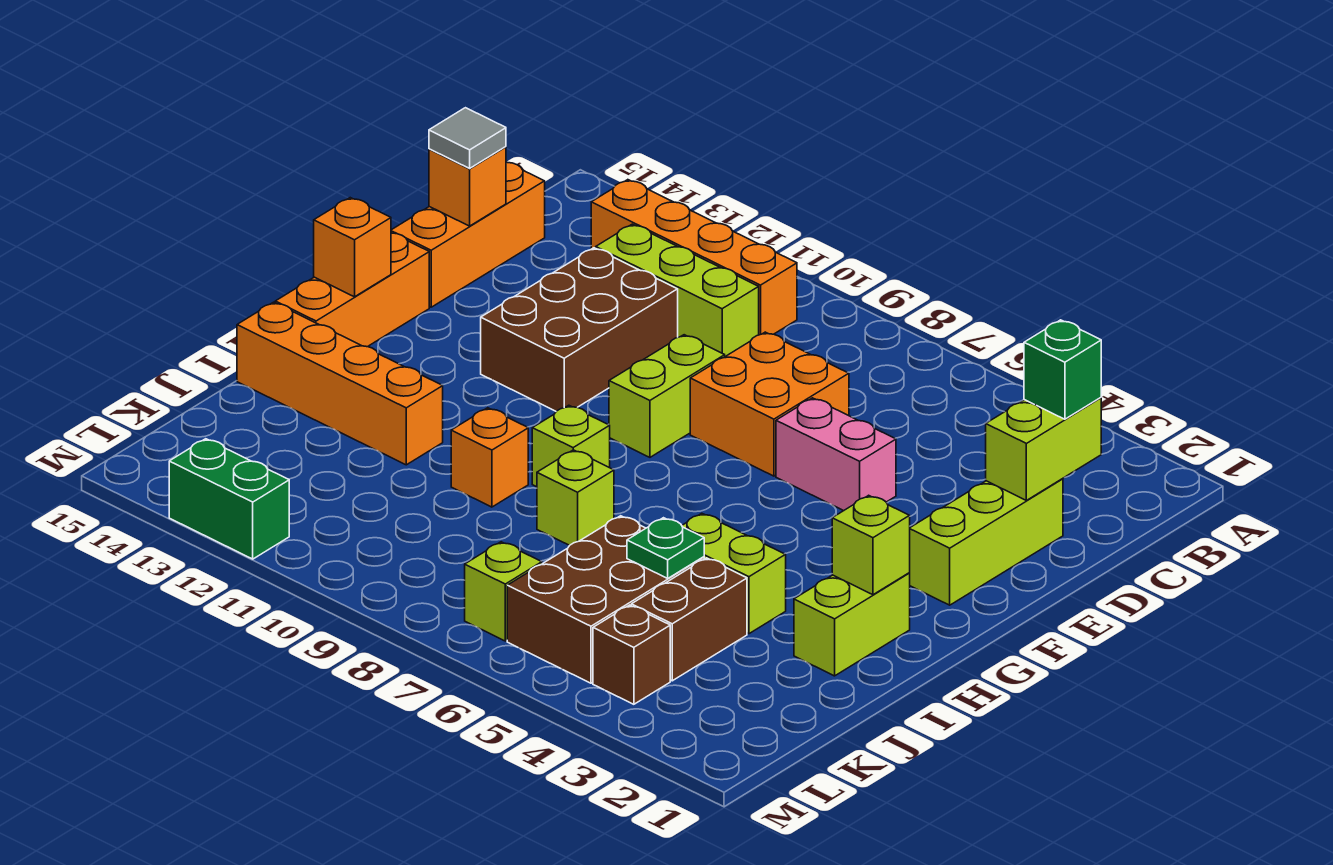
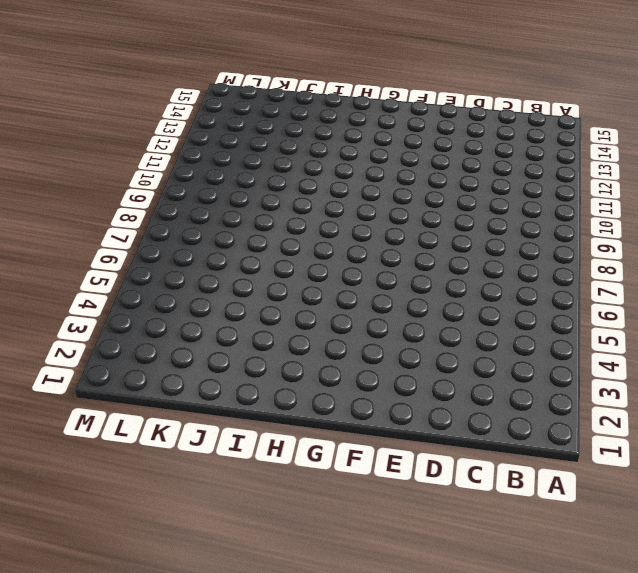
none -> orange 1x4 brick [591,180,797,335]
none -> lime 1x3 brick [596,224,759,356]
none -> orange 1x3 brick [391,162,545,307]

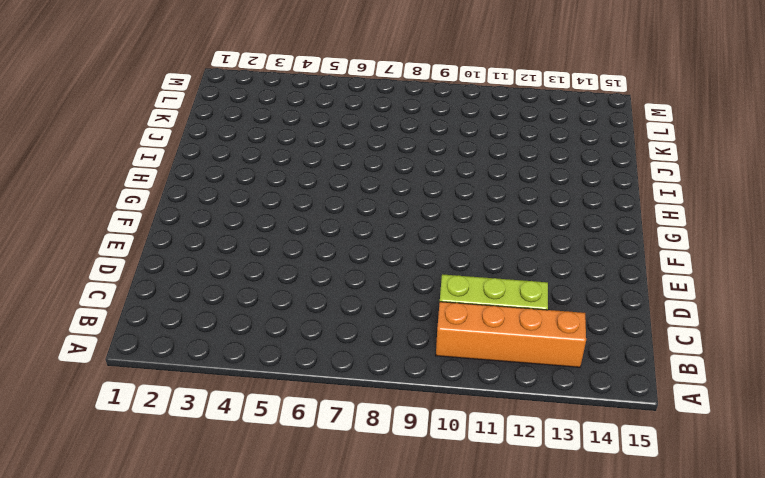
none -> orange 1x3 brick [391,162,545,307]
none -> lime 1x3 brick [909,479,1063,605]
none -> orange 2x2 brick [690,332,849,476]

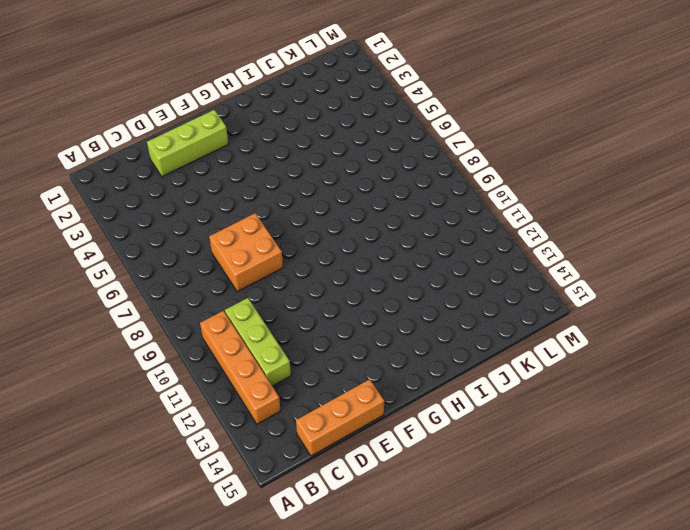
none -> brown 2x3 brick [481,248,678,411]
none -> pink 1x2 brick [776,398,896,511]
none -> lime 1x2 brick [609,335,725,457]

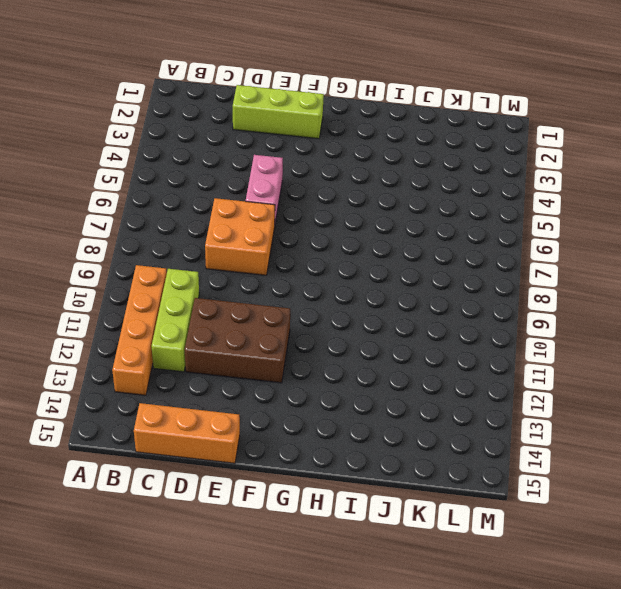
none -> lime 1x2 brick [609,335,725,457]
none -> orange 1x3 brick [275,233,429,347]
none -> lime 1x2 brick [794,573,910,676]

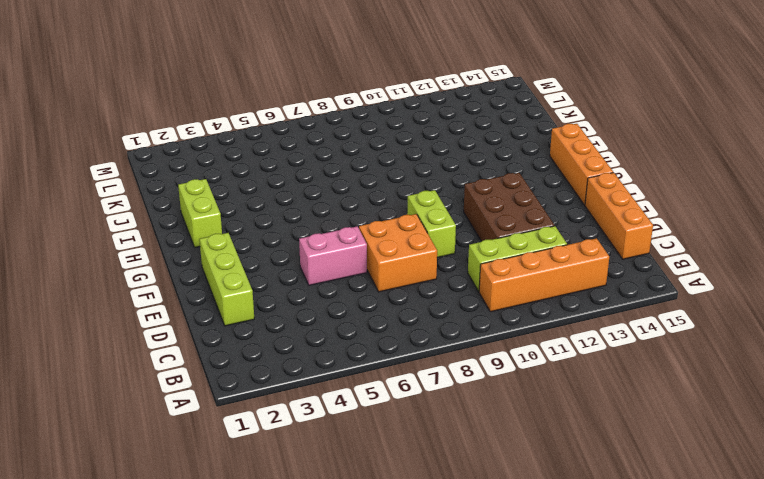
none -> lime 1x1 brick [532,405,610,487]
none -> lime 1x2 brick [682,513,786,634]
none -> lime 1x1 brick [537,450,614,545]

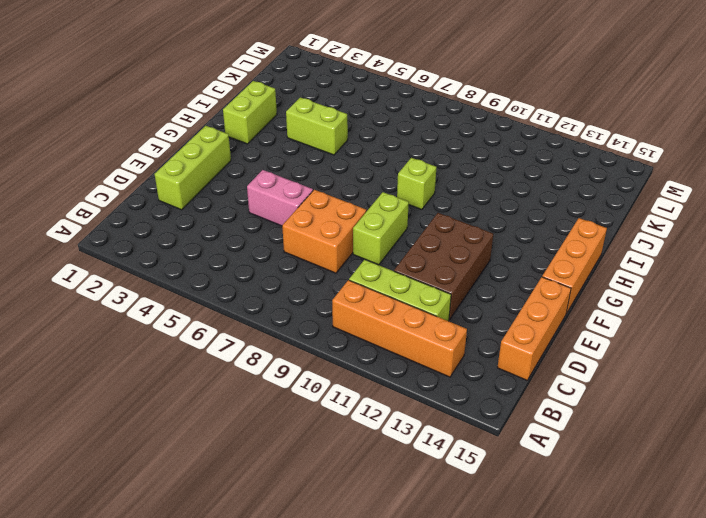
none -> lime 1x1 brick [537,450,614,545]
none -> orange 1x1 brick [451,408,528,507]
none -> orange 1x4 brick [237,302,443,465]

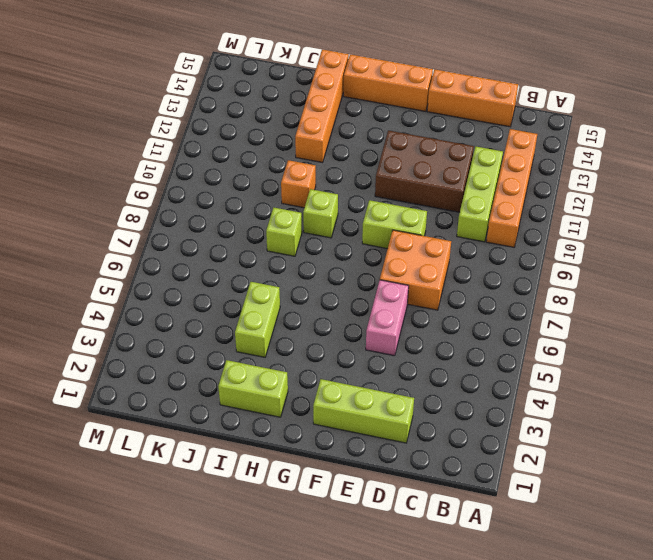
none -> brown 1x2 brick [631,558,747,681]
none -> brown 2x3 brick [507,516,704,683]
none -> brown 1x1 brick [593,605,670,704]

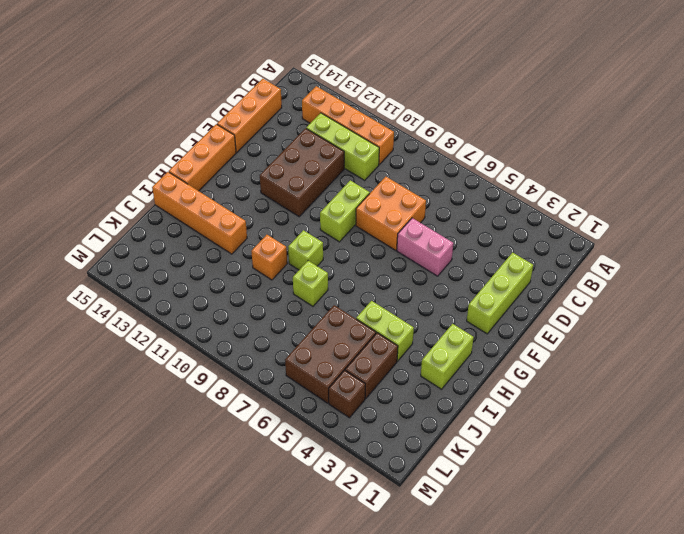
none -> lime 1x1 brick [465,542,542,641]
none -> green 1x2 brick [169,439,289,559]
none -> lime 1x2 brick [986,398,1101,500]

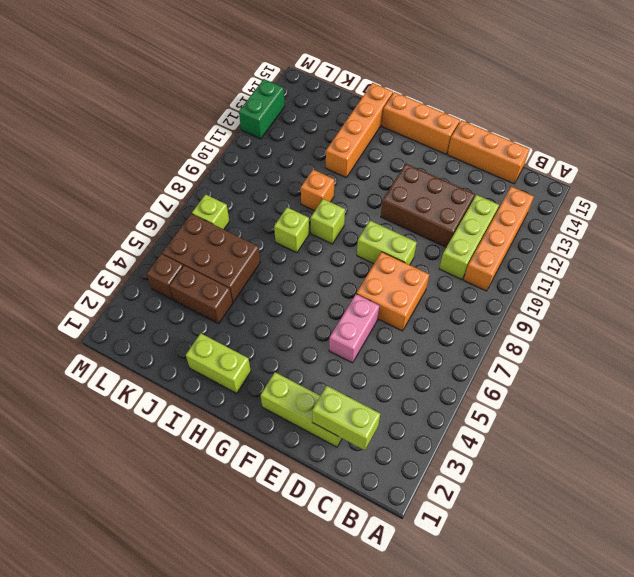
none -> lime 1x2 brick [682,513,786,634]
none -> orange 1x1 brick [429,147,506,226]
none -> orange 1x1 brick [314,198,391,297]

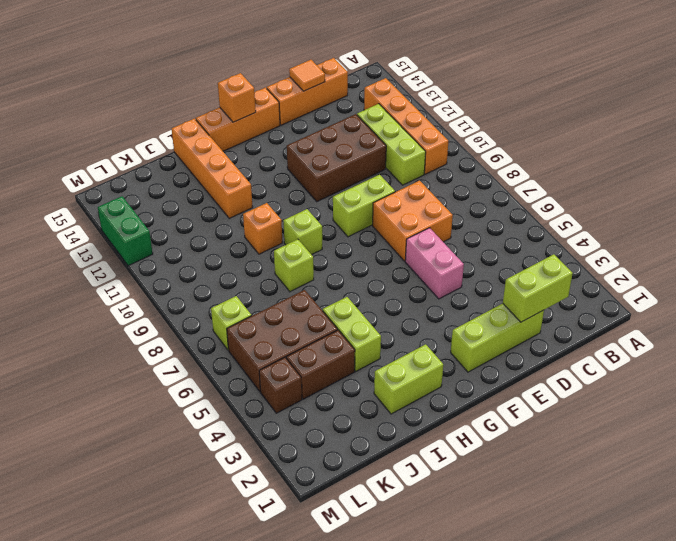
orange 1x1 tile [289,60,325,91] -> orange 1x1 brick [429,147,506,226]
none -> lime 1x1 brick [832,495,910,595]
none -> green 1x1 plate [627,518,704,578]
none -> green 1x1 brick [1024,320,1101,419]

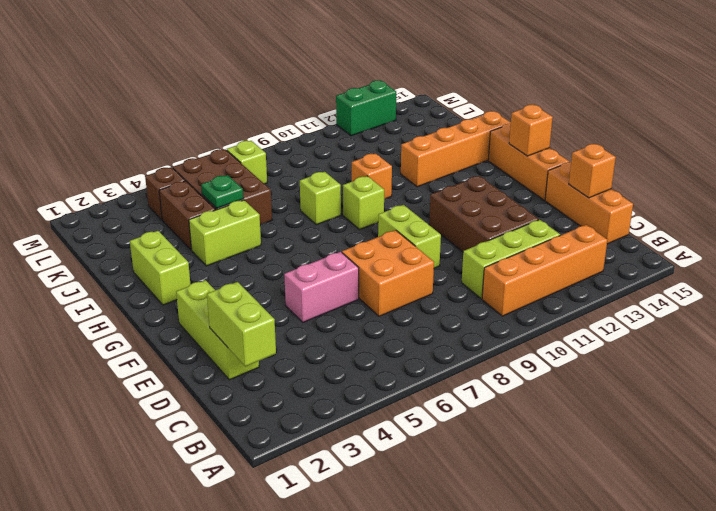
none -> lime 1x1 brick [832,495,910,595]
none -> green 1x1 brick [1024,320,1101,419]
none -> grey 1x1 tile [429,108,506,168]

